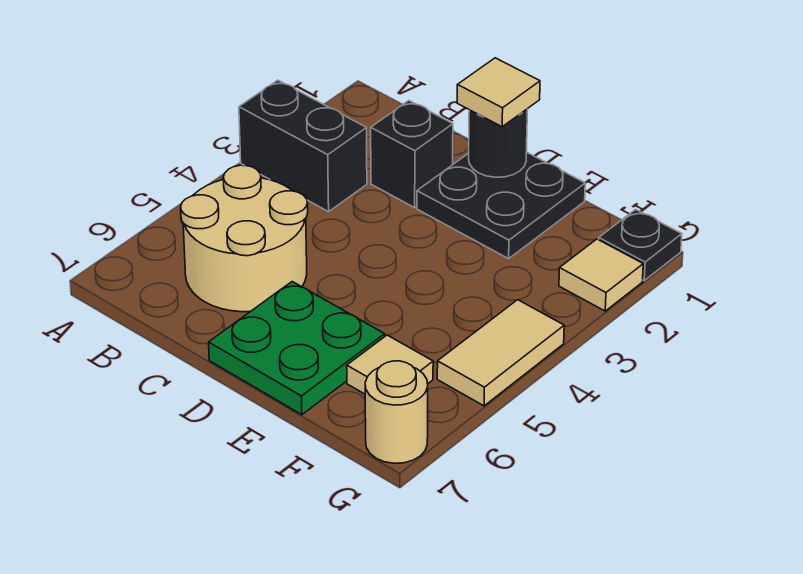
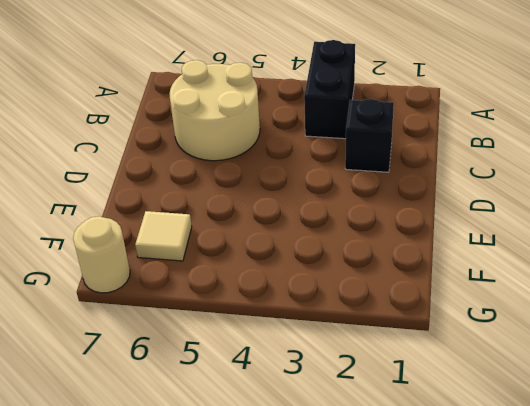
none -> black 2x2 plate [417,152,585,259]
none -> green 2x2 plate [209,282,385,415]
none -> black 1x1 plate [598,210,682,280]

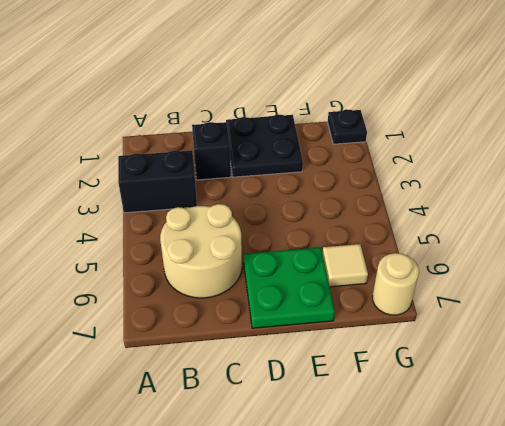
none -> tan 1x1 tile [559,239,643,311]
none -> tan 1x2 tile [437,300,564,406]
none -> black 1x1 round brick [469,109,528,177]

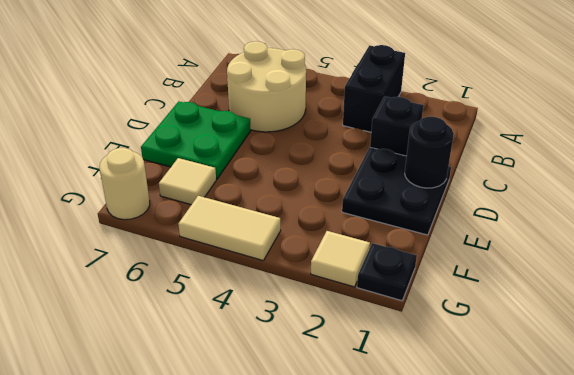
none -> tan 1x1 tile [457,58,540,127]

